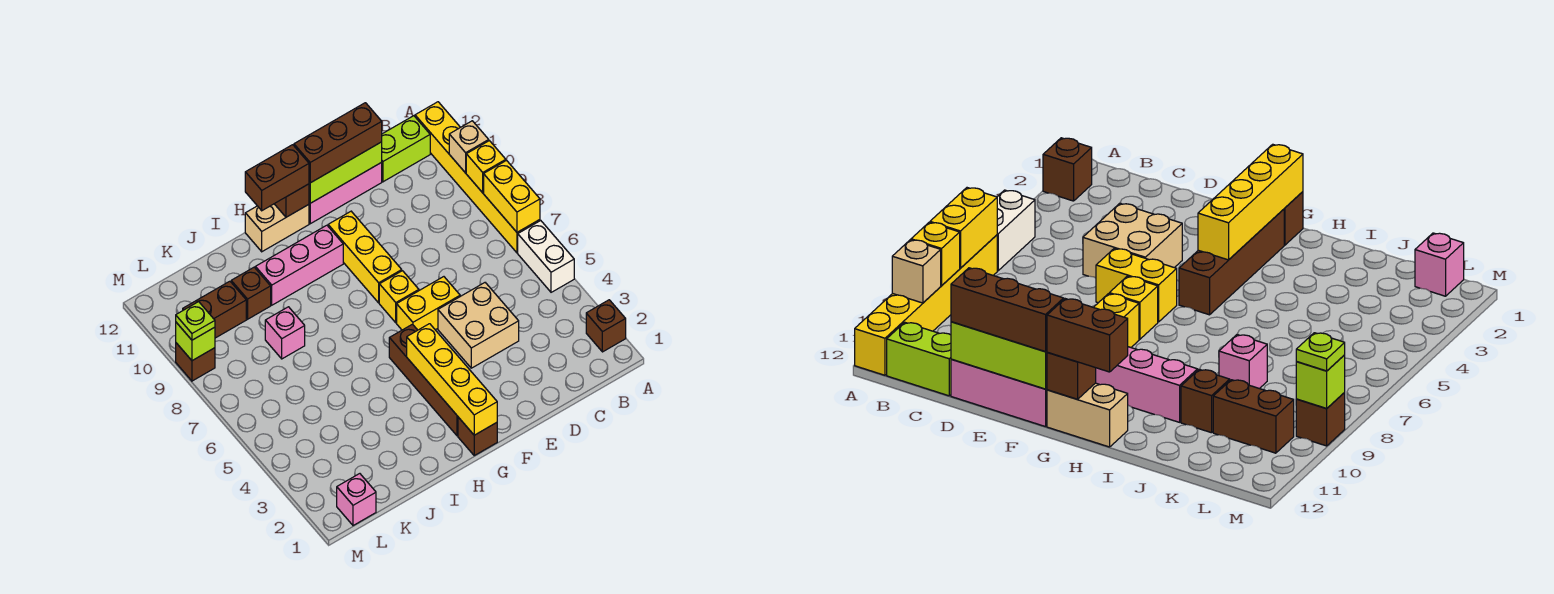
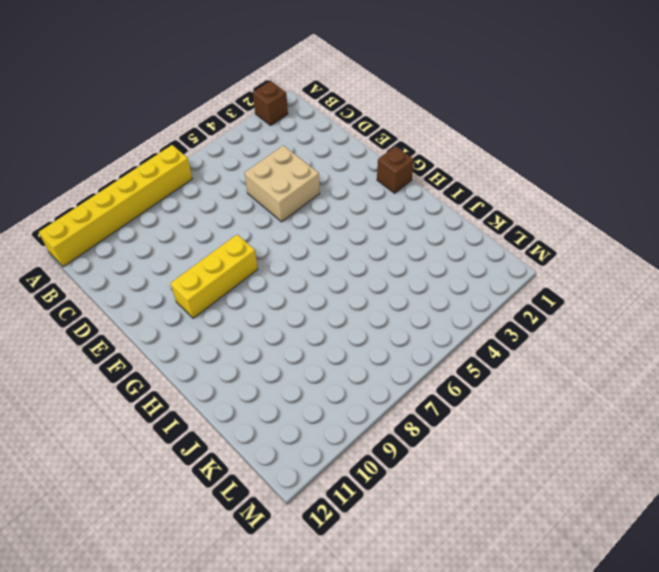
none -> white 1x2 brick [518,221,574,292]
none -> lime 1x2 brick [381,116,430,182]
none -> pink 1x3 brick [309,163,382,224]

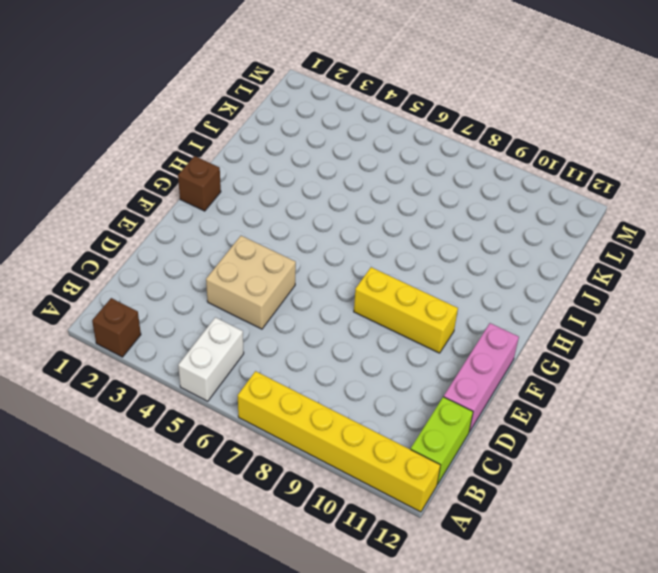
white 1x2 brick [178,317,244,401] -> white 1x2 brick turned to [518,221,574,292]
none -> yellow 1x2 brick [397,277,460,330]
none -> yellow 1x1 brick [379,271,419,323]
none -> brown 1x4 brick [389,324,458,436]

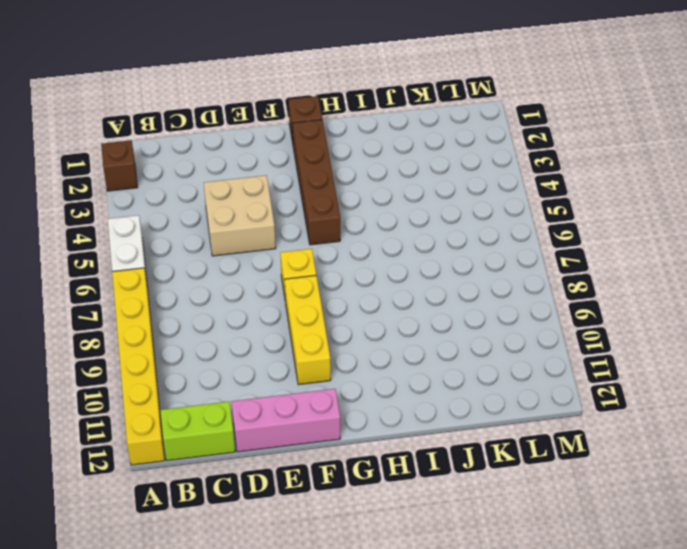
none -> yellow 1x2 brick [397,277,460,330]
none -> pink 1x3 brick [255,225,343,305]
none -> tan 1x2 brick [245,204,309,252]

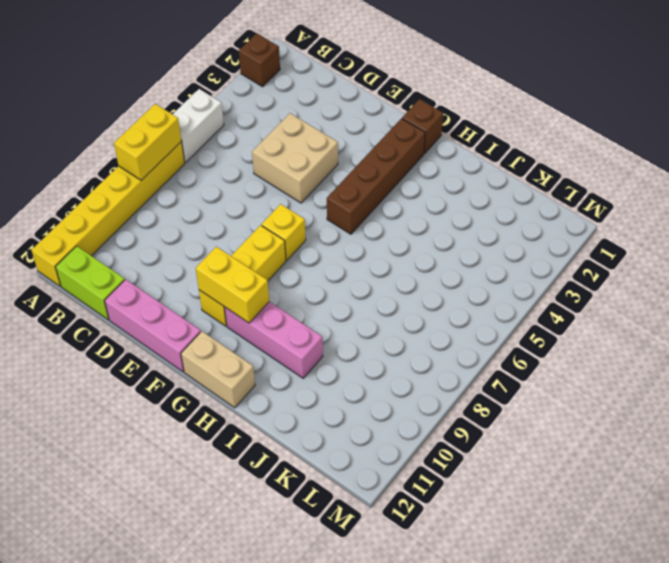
yellow 1x2 brick [196,247,269,323] -> yellow 1x2 brick moved to [397,277,460,330]
none -> pink 1x1 brick [265,307,305,359]
none -> brown 1x1 brick [231,267,271,319]
none -> brown 1x2 brick [183,281,246,338]

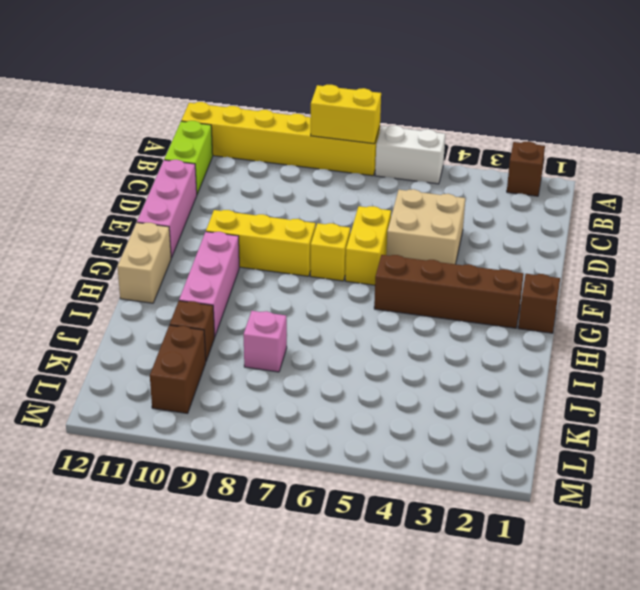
none -> pink 1x1 brick [337,474,376,526]
none -> brown 1x1 brick [176,343,215,381]
none -> yellow 1x1 brick [466,141,506,193]

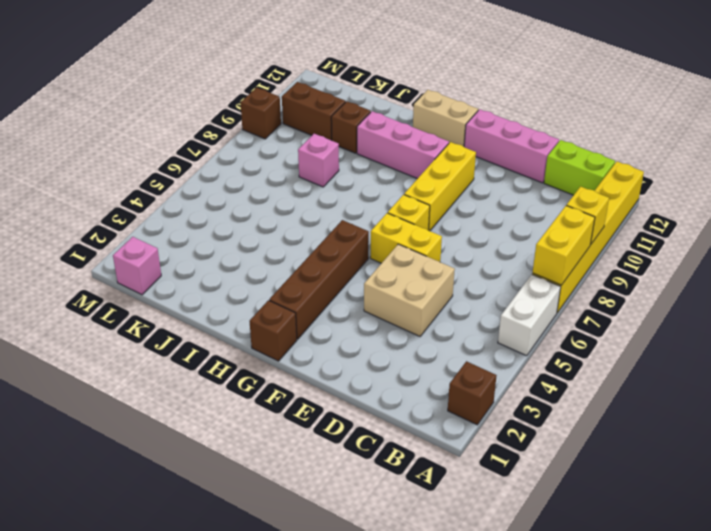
none -> tan 1x1 brick [449,121,489,173]
none -> lime 1x3 brick [309,142,382,203]
none -> yellow 1x4 brick [407,324,497,435]

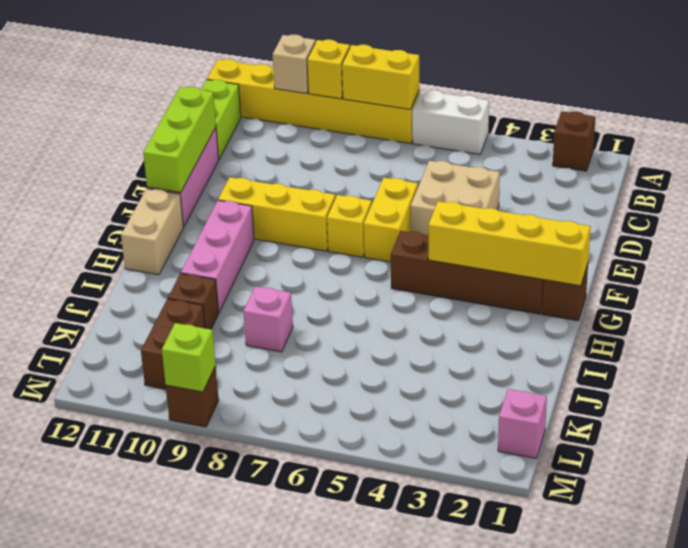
none -> brown 1x1 brick [275,184,309,217]
none -> brown 1x3 brick [294,103,382,183]
none -> brown 1x2 brick [245,145,309,211]

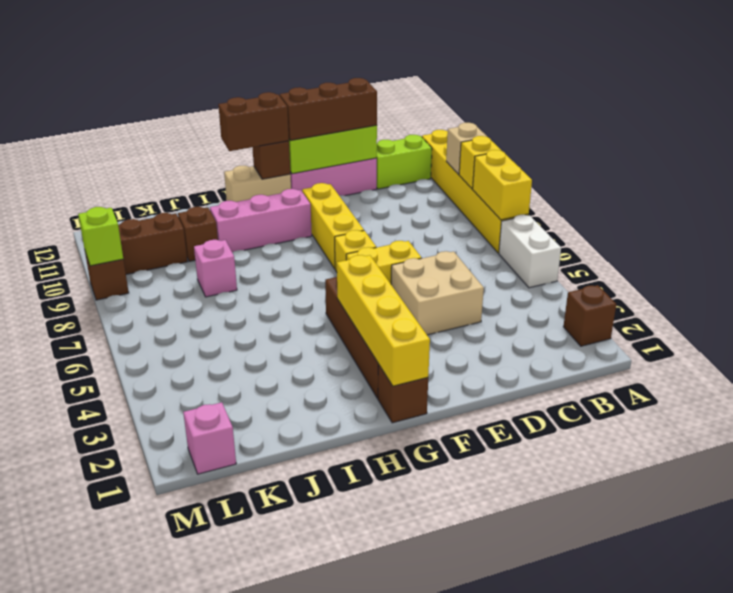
none -> lime 1x1 plate [176,302,215,340]

